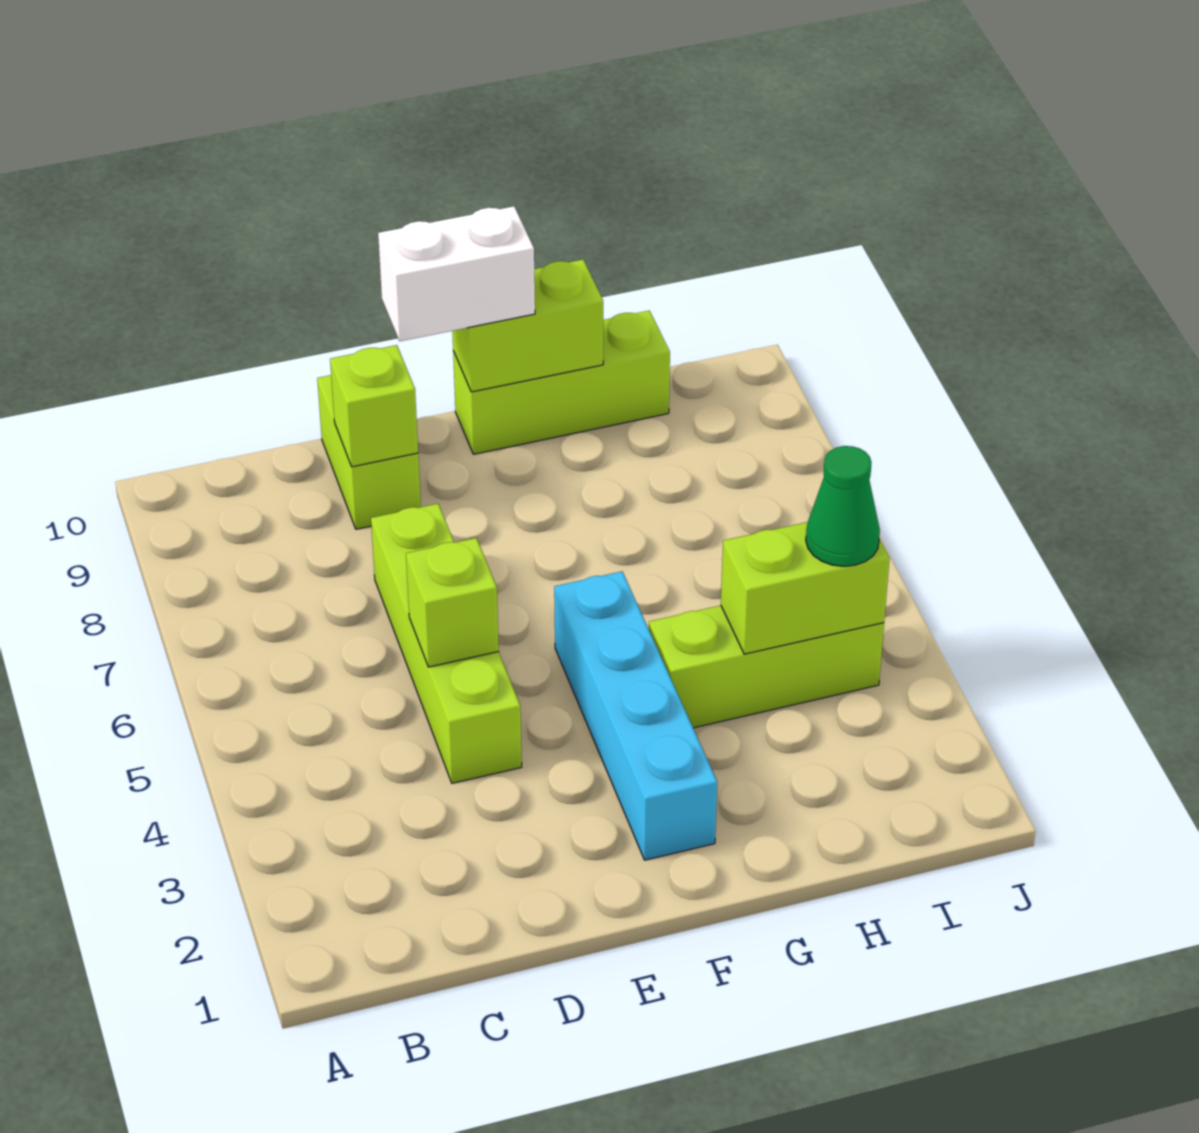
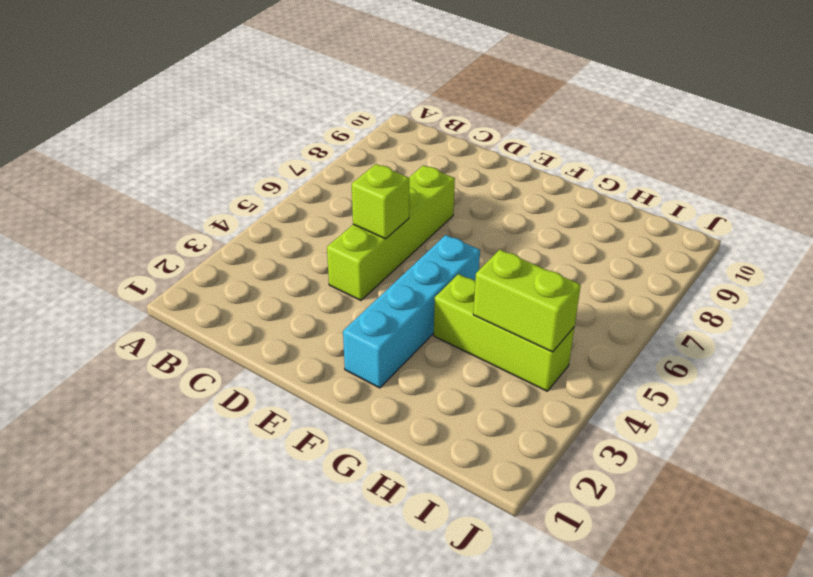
none -> lime 1x2 brick [317,375,421,529]
none -> lime 1x3 brick [453,311,670,454]

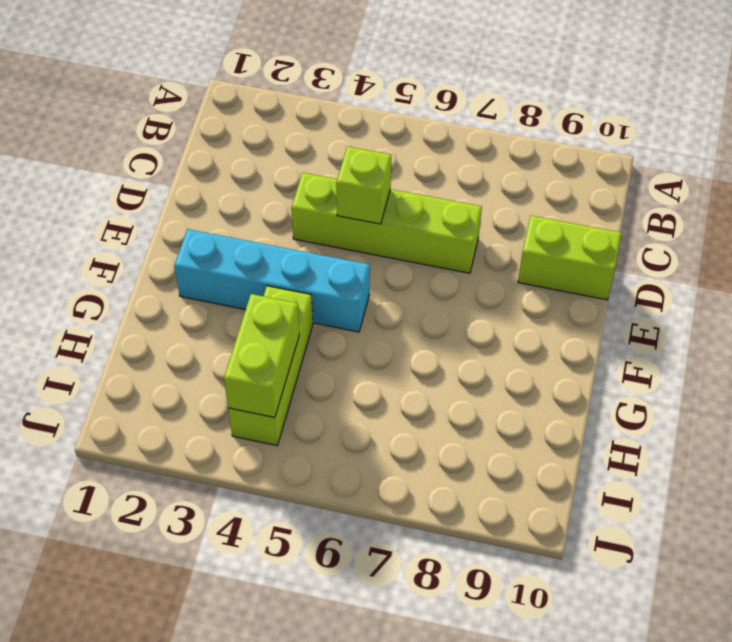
none -> lime 1x3 brick [453,311,670,454]
none -> lime 1x1 brick [330,345,418,467]

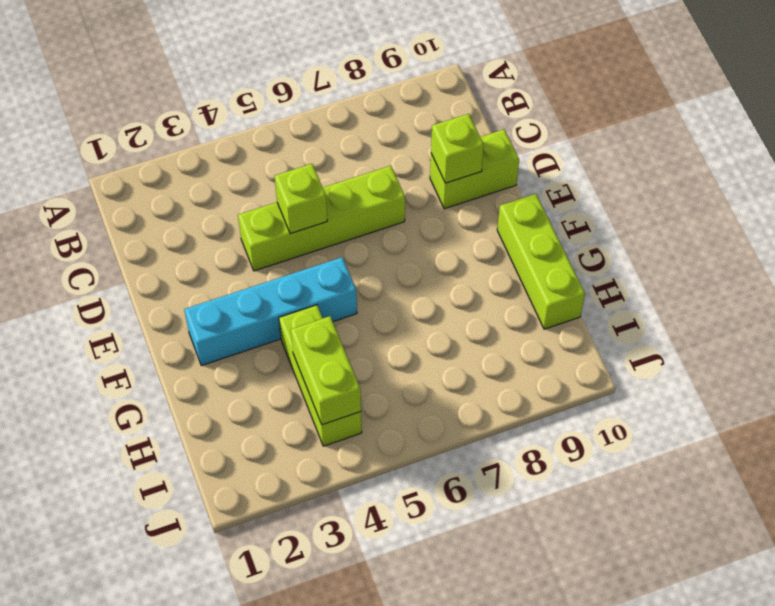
none -> lime 1x2 brick [452,260,603,392]
none -> white 1x2 brick [378,206,535,341]

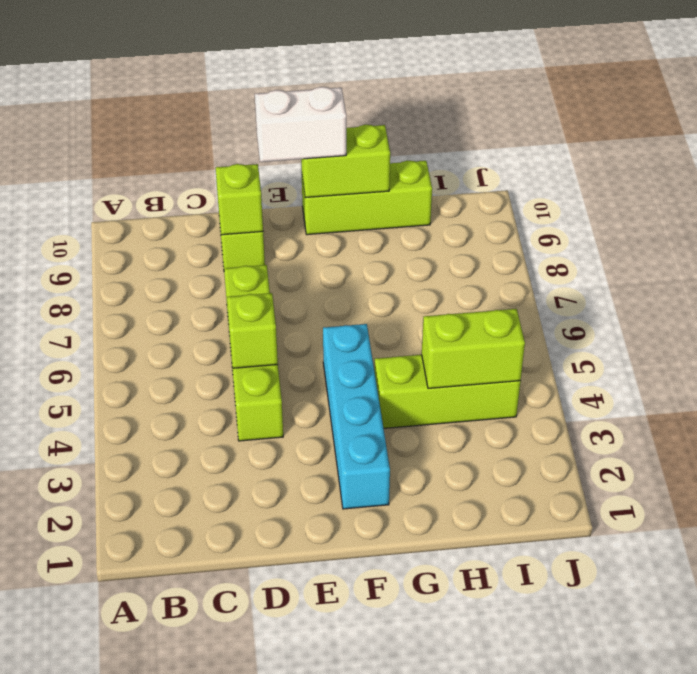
none -> green 1x1 cone [806,446,880,566]

